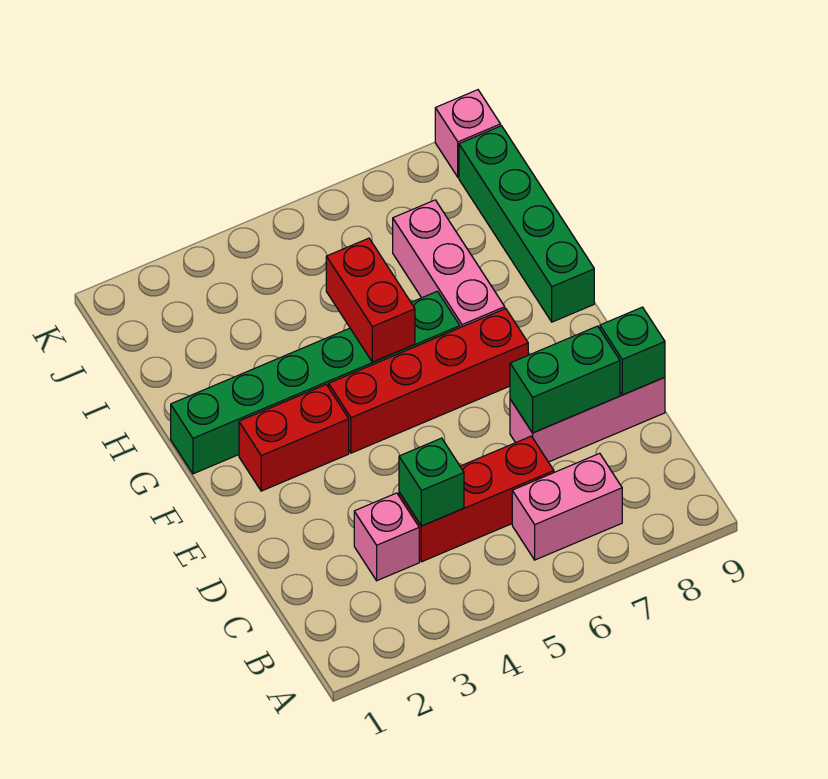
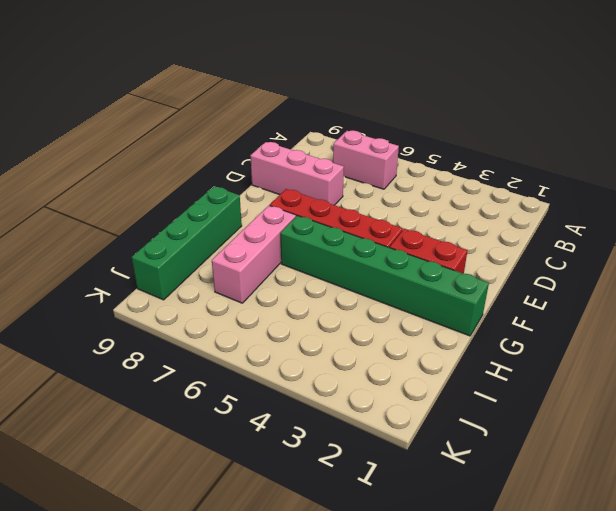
none -> pink 1x1 brick [354,493,419,581]
none -> red 1x3 brick [399,436,554,562]
none -> pink 1x1 brick [435,90,501,177]

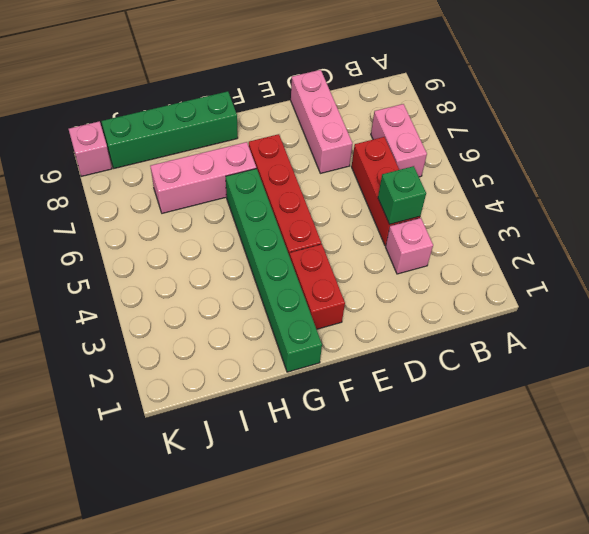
none -> green 1x2 brick [510,326,620,433]
none -> green 1x1 brick [600,307,665,395]
none -> red 1x2 brick [326,238,415,362]

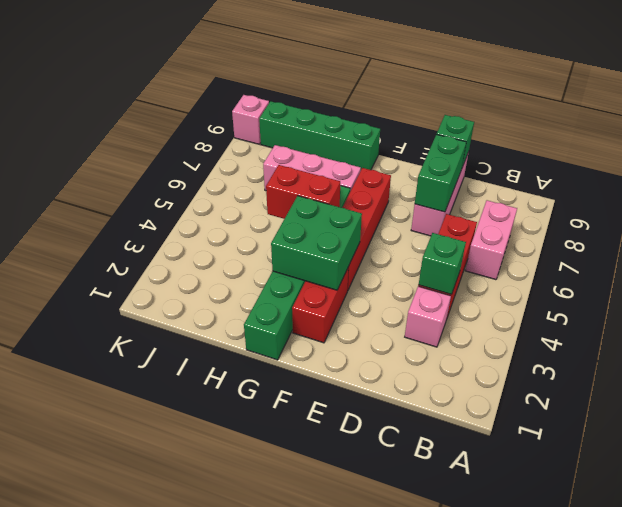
green 2x2 brick [271,196,362,290] -> none

